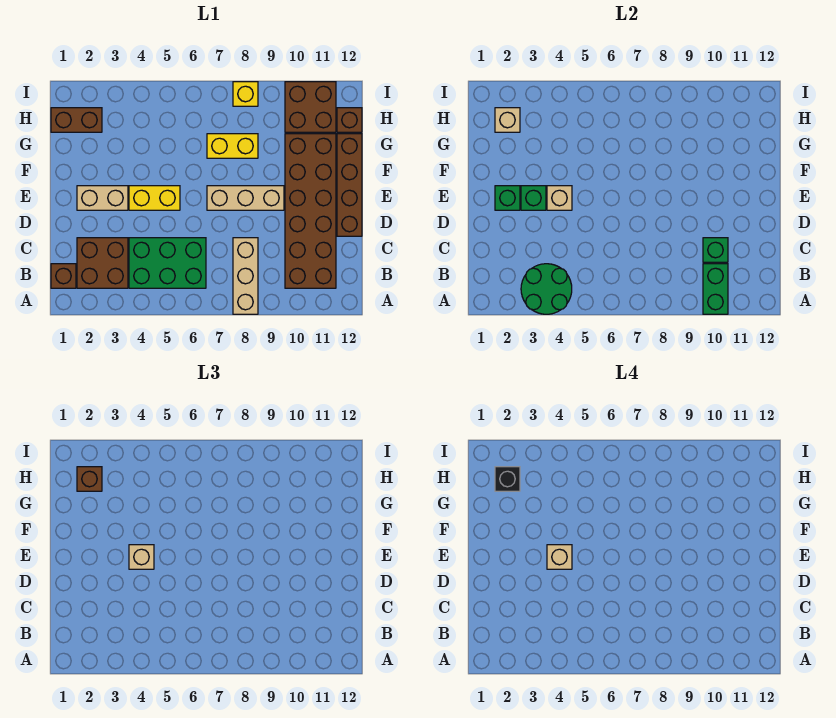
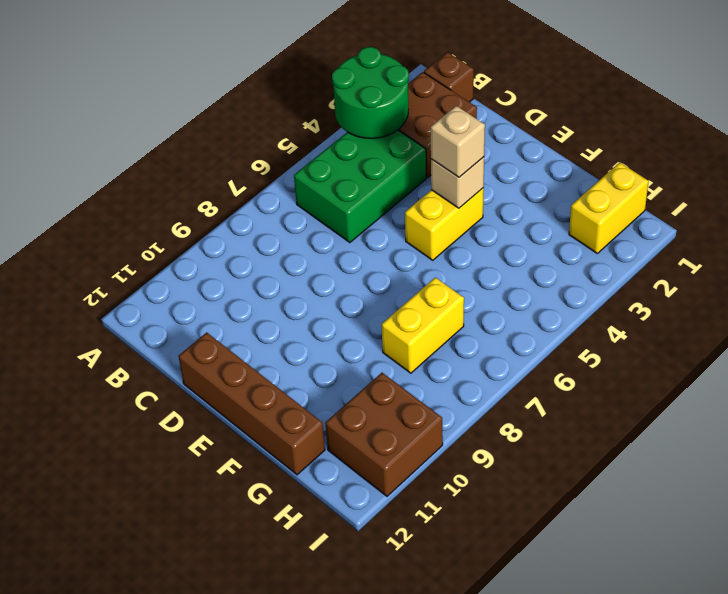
yellow 1x2 brick [569,162,649,253] -> brown 1x2 brick [51,108,102,132]
none -> tan 1x3 brick [233,238,258,314]
none -> brown 2x6 brick [285,134,336,288]
none -> tan 1x2 brick [77,186,128,210]

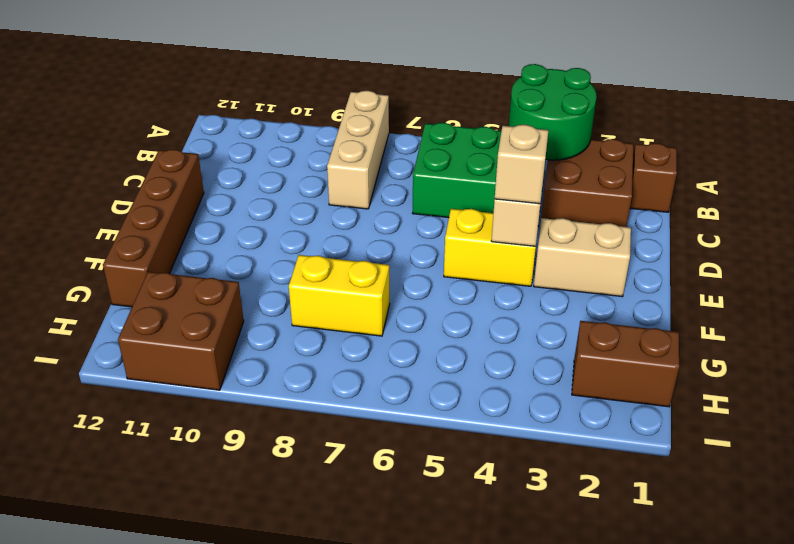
none -> brown 2x6 brick [285,134,336,288]
none -> tan 1x3 brick [207,186,284,210]
none -> brown 1x1 brick [337,108,362,132]

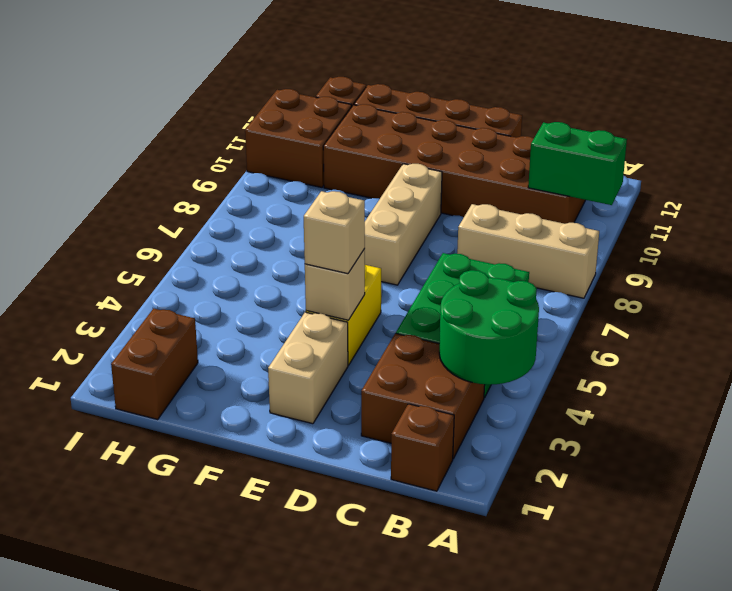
none -> yellow 1x2 brick [207,134,258,158]
none -> yellow 1x1 brick [233,82,258,106]
none -> green 1x1 brick [703,238,728,262]

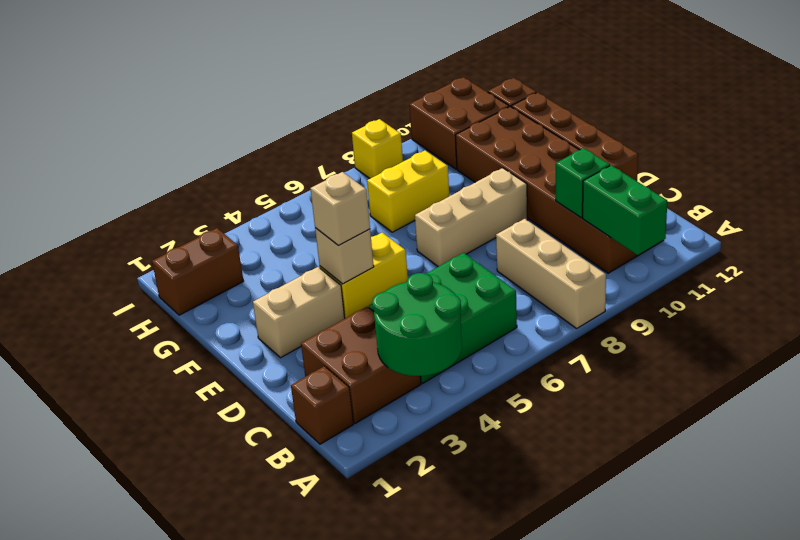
none -> green 1x1 brick [495,186,520,210]
none -> green 1x1 brick [521,186,546,210]
none -> tan 1x1 brick [495,108,520,132]

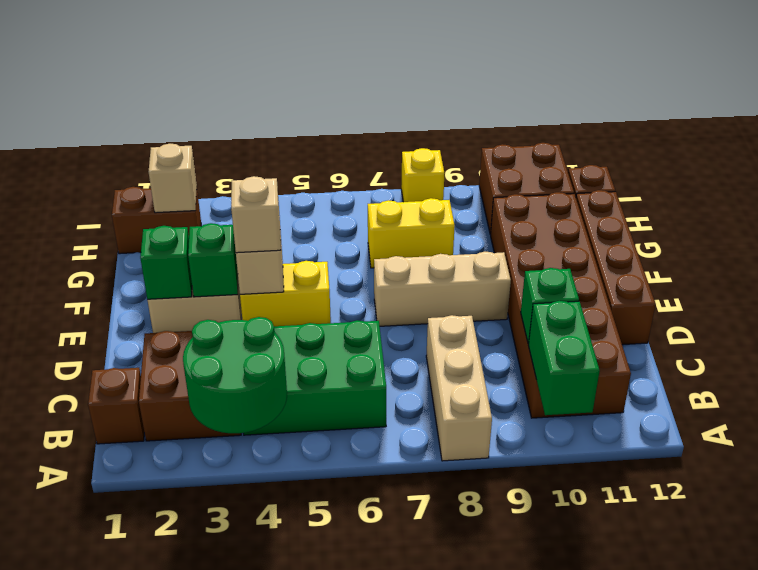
none -> brown 1x1 brick [77,467,102,491]
none -> tan 1x1 brick [547,545,572,569]
none -> black 1x1 brick [495,467,520,491]

